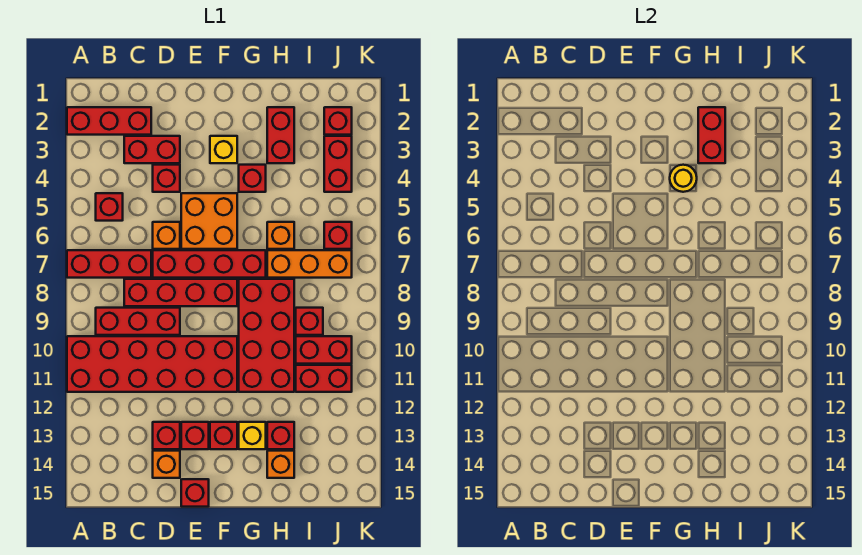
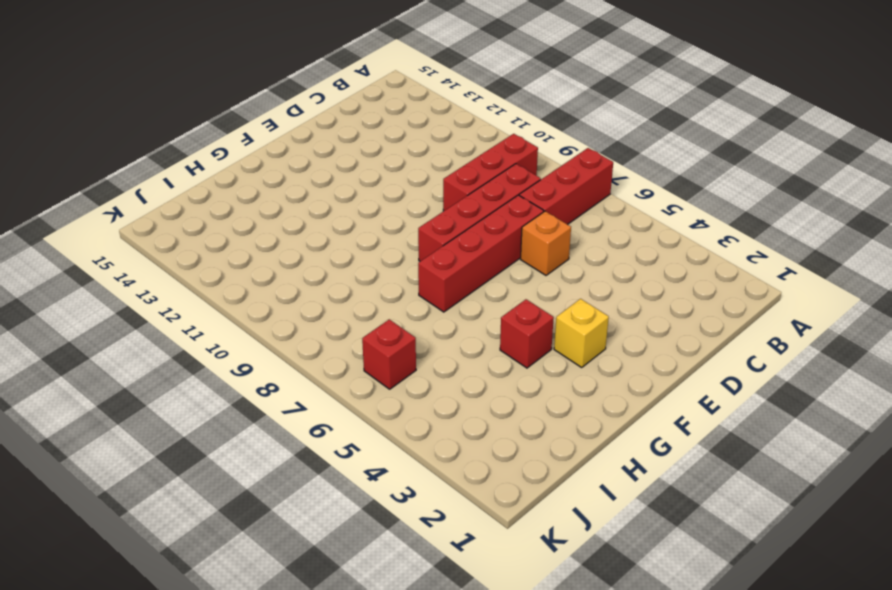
none -> red 1x3 brick [67,107,151,135]
none -> red 2x6 brick [67,336,237,392]
none -> red 1x1 brick [96,193,123,221]
none -> red 1x2 brick [124,136,180,163]

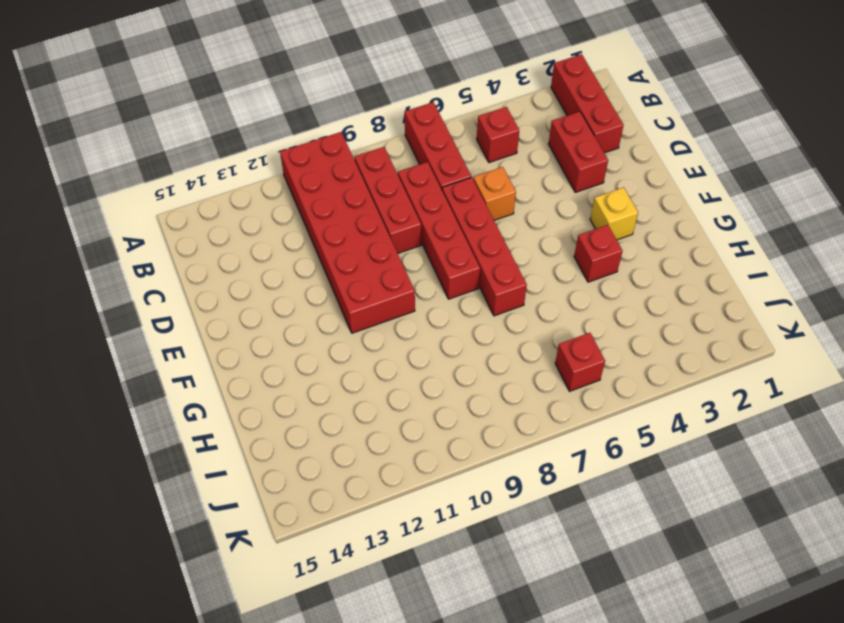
none -> red 1x1 brick [153,165,180,192]
none -> red 1x1 brick [153,422,180,449]
none -> orange 1x1 brick [153,451,180,478]
none -> orange 2x2 brick [181,193,237,249]

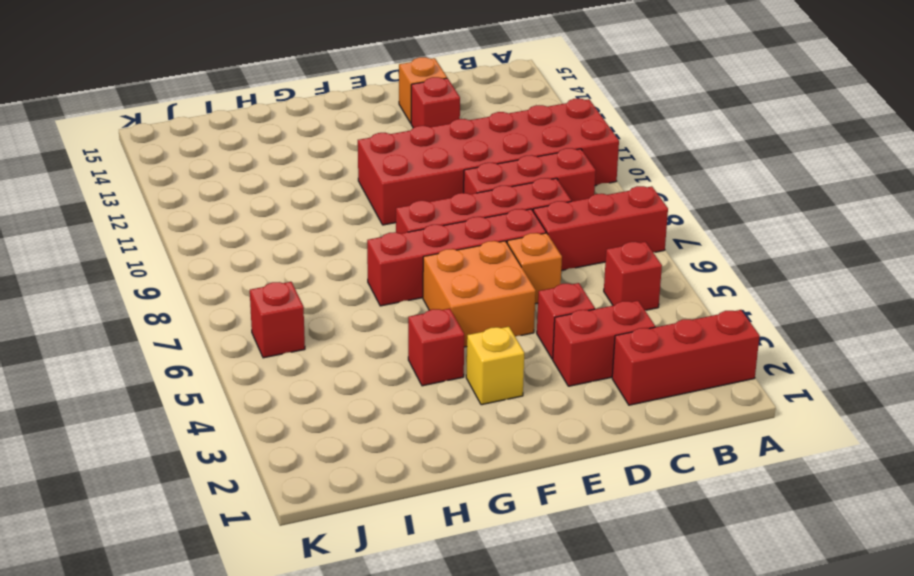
none -> red 1x1 brick [181,422,209,449]
none -> red 1x1 brick [181,479,209,507]
none -> red 1x1 brick [210,422,237,449]
none -> red 2x4 brick [239,279,294,392]

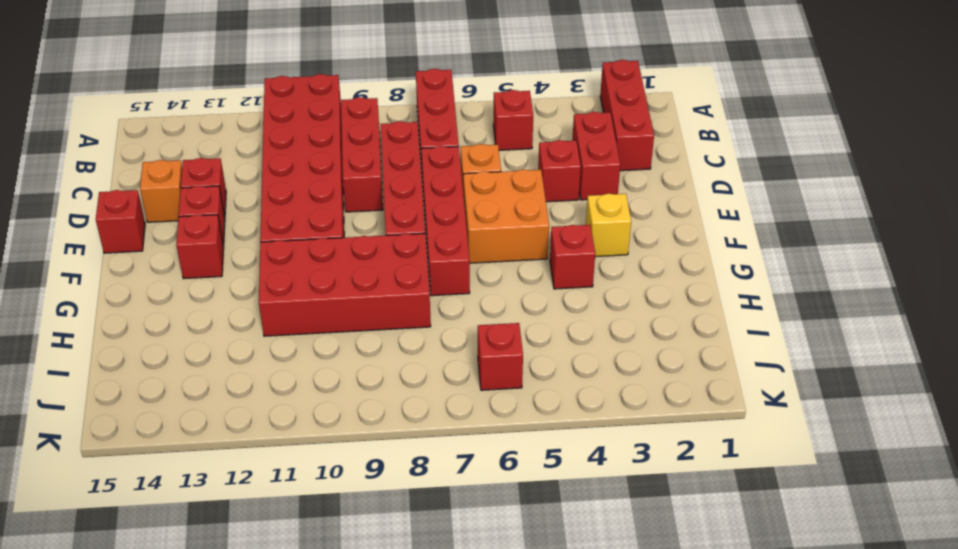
none -> yellow 1x1 brick [239,422,266,449]
none -> red 1x2 brick [267,107,294,163]
none -> orange 1x1 brick [267,222,294,249]
none -> orange 1x3 brick [267,250,352,278]

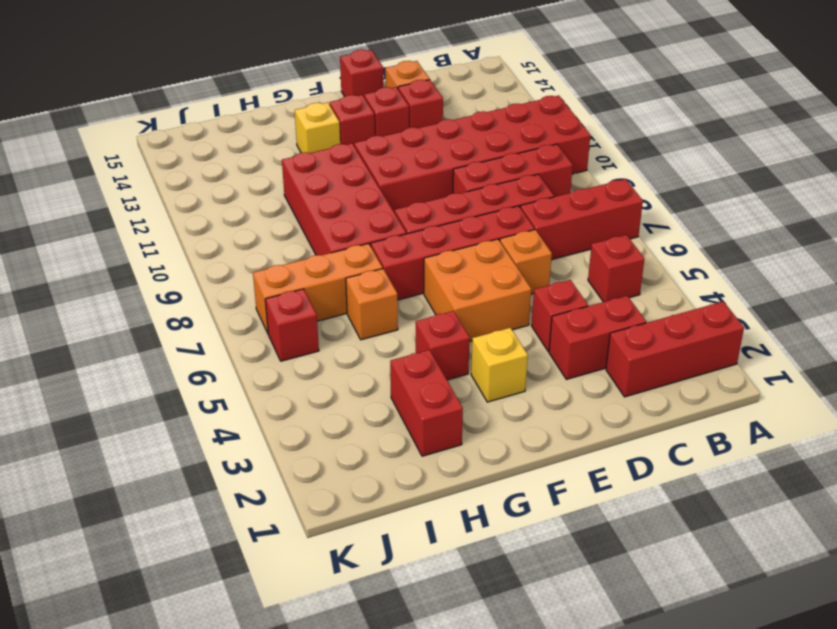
none -> red 1x1 brick [267,422,294,449]
none -> orange 1x1 brick [267,451,294,478]
none -> red 1x1 brick [296,308,323,335]
none -> red 1x2 brick [296,336,352,364]

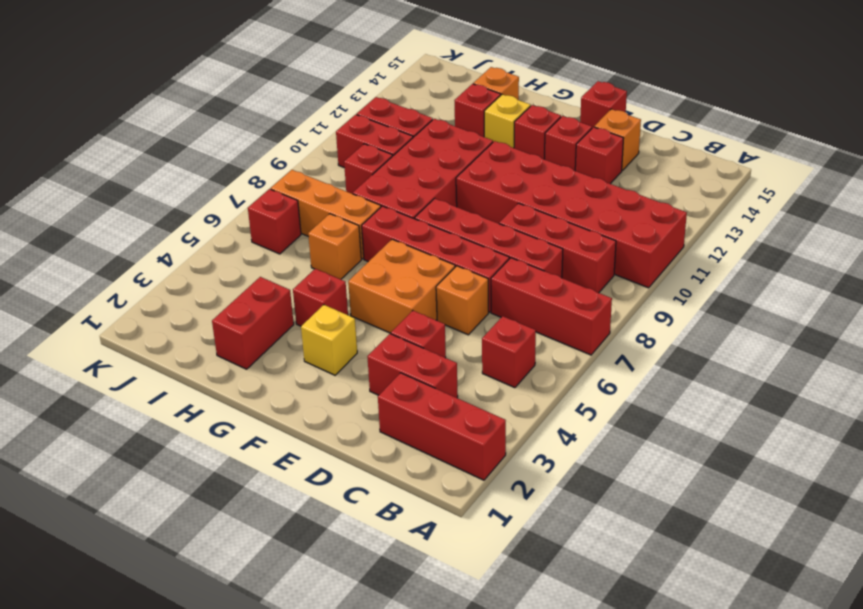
none -> red 1x1 brick [324,107,352,135]
none -> red 1x2 brick [324,136,352,192]
none -> yellow 1x1 round brick [670,165,697,192]
none -> red 1x2 brick [698,107,725,163]

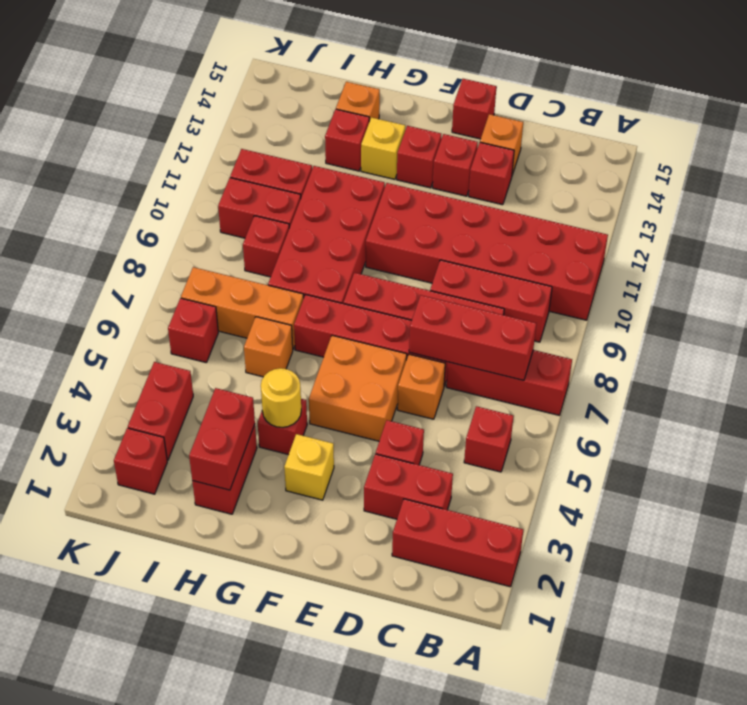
red 1x3 brick [409,295,536,380] -> none

